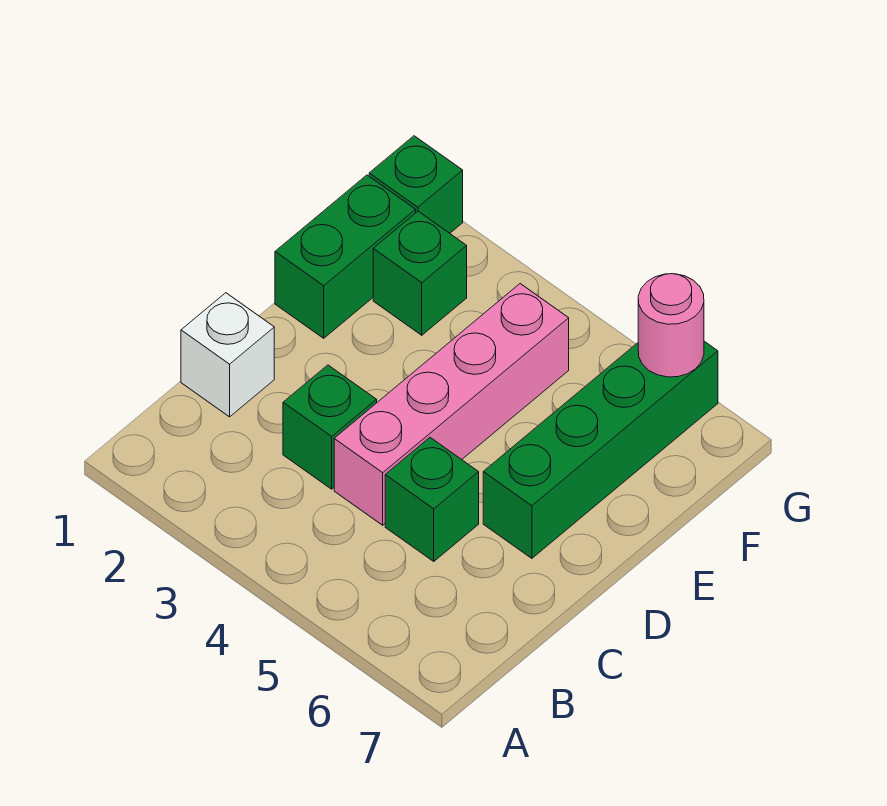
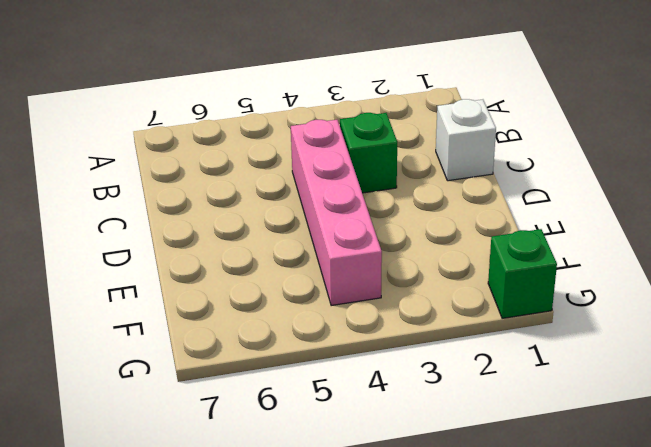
none -> green 1x1 brick [385,438,479,561]
none -> green 1x4 brick [483,341,718,558]

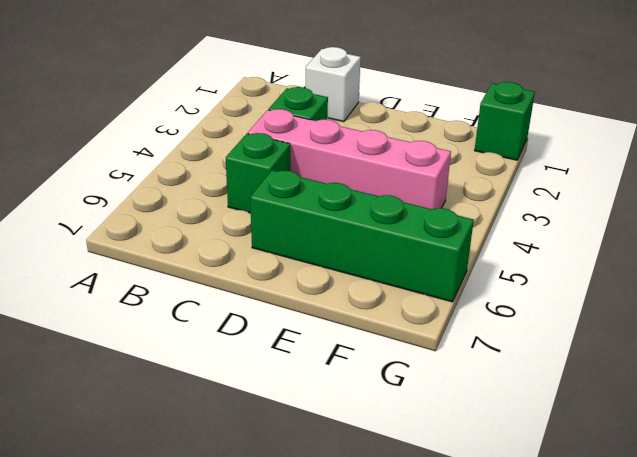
none -> green 1x2 brick [275,175,416,338]
none -> green 1x1 brick [373,211,467,335]

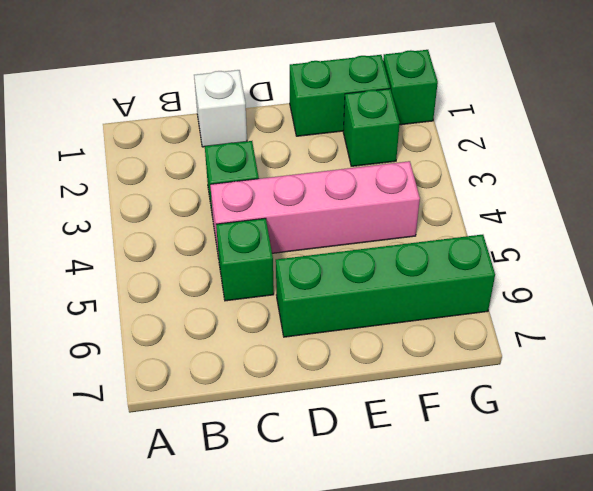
none -> pink 1x1 round brick [638,274,704,377]

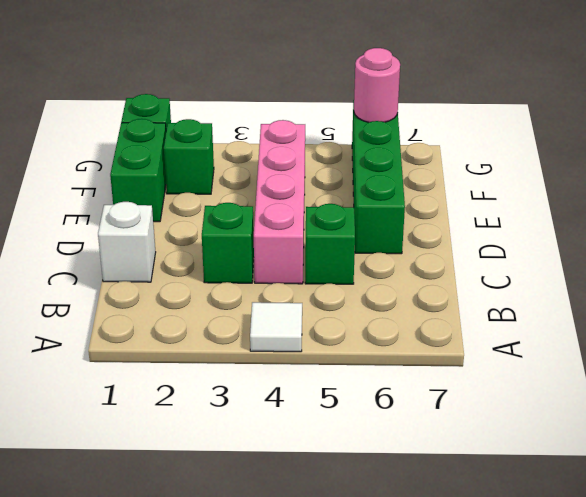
white 1x1 tile [250,302,302,352] -> none

